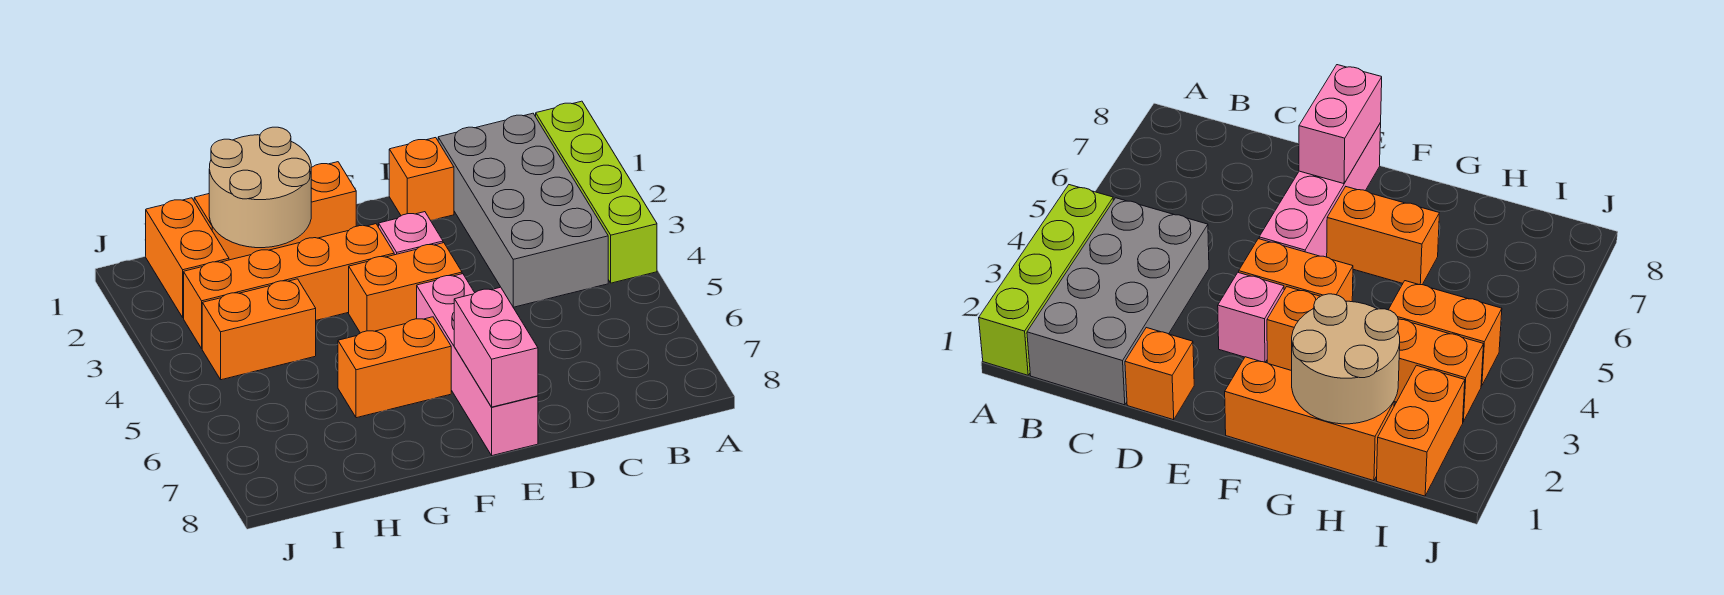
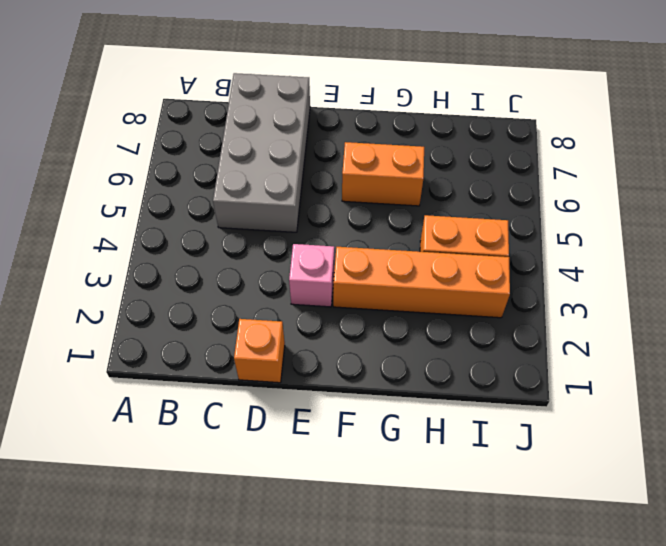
grey 2x4 brick [213,73,310,232] -> grey 2x4 brick moved to [438,113,608,307]
none -> lime 1x4 brick [536,101,657,283]
none -> orange 1x2 brick [349,243,462,333]
none -> pink 1x4 brick [417,274,538,456]

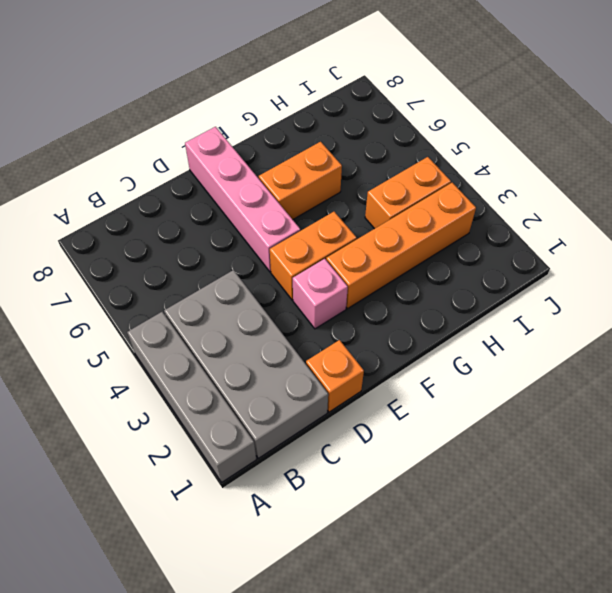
grey 1x4 brick [127,312,257,482] -> lime 1x4 brick [536,101,657,283]
none -> orange 1x3 brick [194,162,356,260]
none -> orange 1x2 brick [146,198,229,318]
none -> pink 1x2 brick [454,287,538,407]

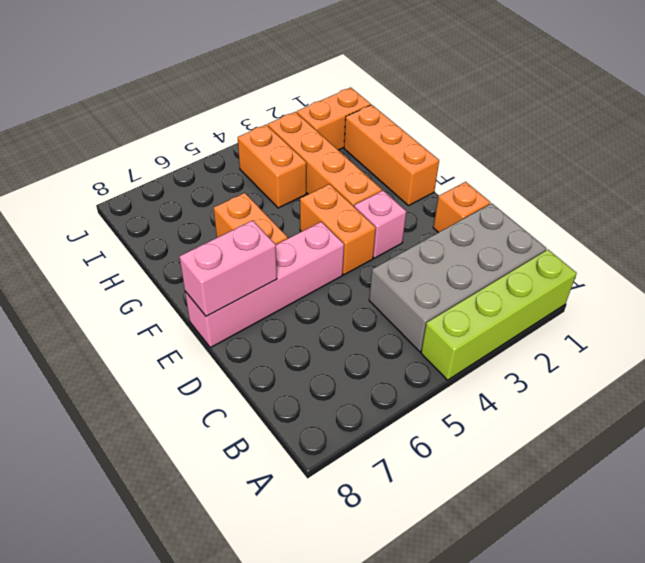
none -> tan 2x2 round brick [209,127,311,248]

